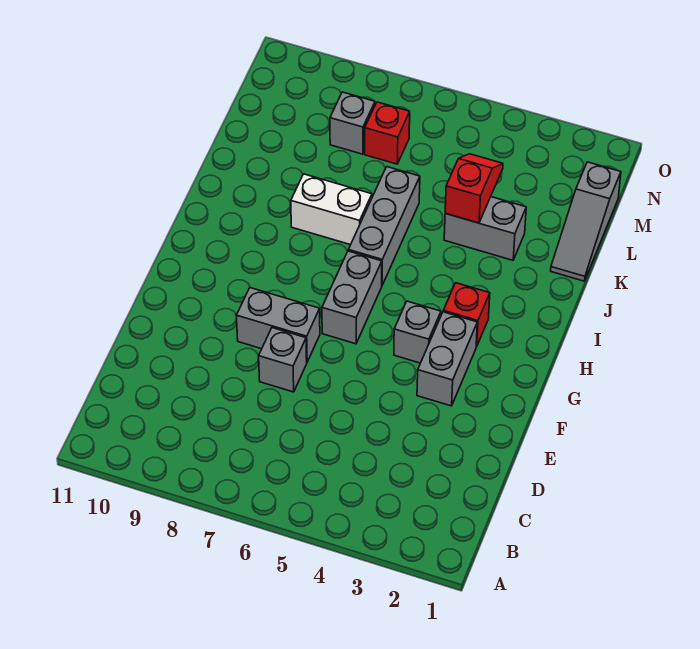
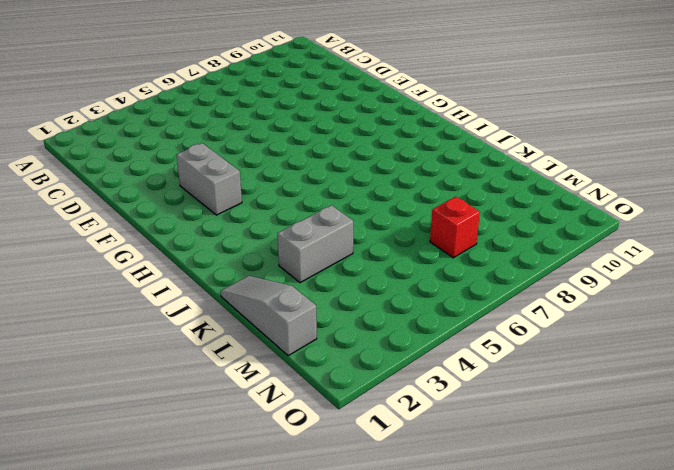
none -> grey 1x1 brick [259,328,307,392]
none -> grey 1x2 brick [236,288,320,362]
none -> grey 1x1 brick [394,301,441,363]

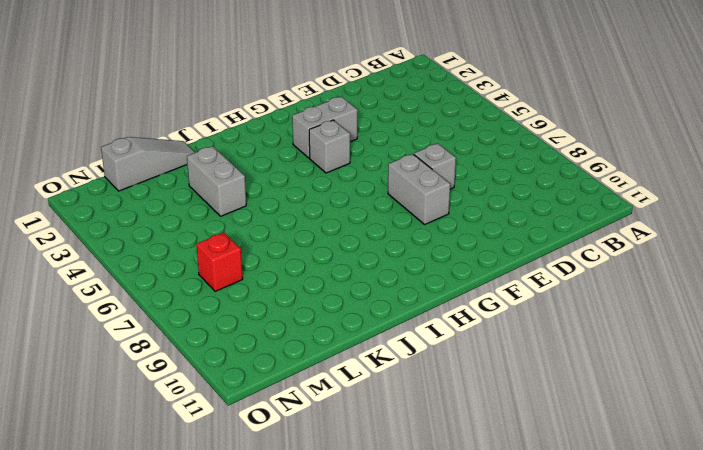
none -> grey 1x2 brick [322,251,382,344]
none -> red 1x1 brick [443,283,490,347]
none -> grey 1x3 brick [348,167,420,285]

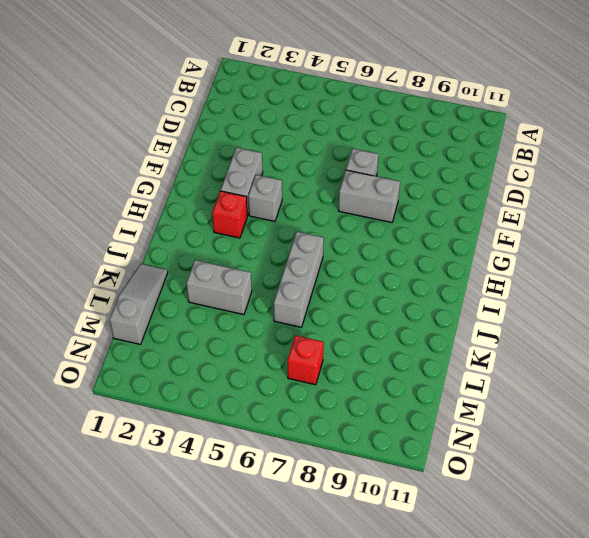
none -> grey 1x2 brick [322,251,382,344]
none -> white 1x2 brick [291,174,372,245]
none -> grey 1x1 brick [330,92,375,154]

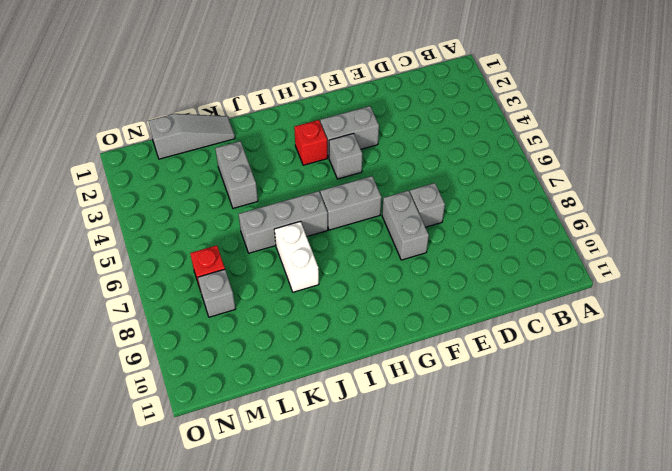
none -> red 1x2 slope [445,154,503,223]

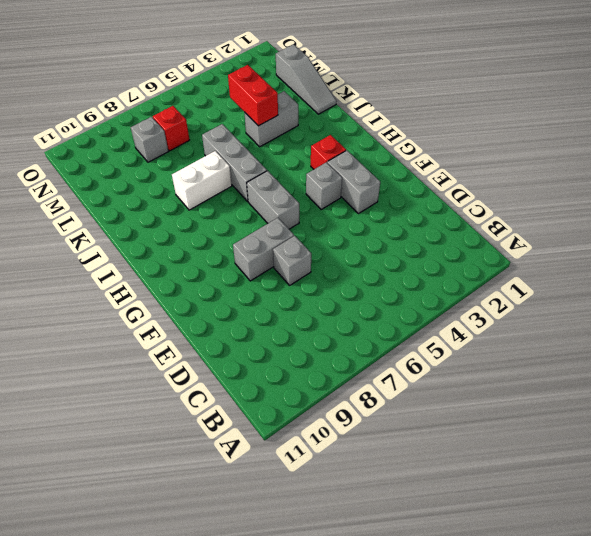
red 1x2 brick [228,65,278,126] -> red 1x2 slope [445,154,503,223]

